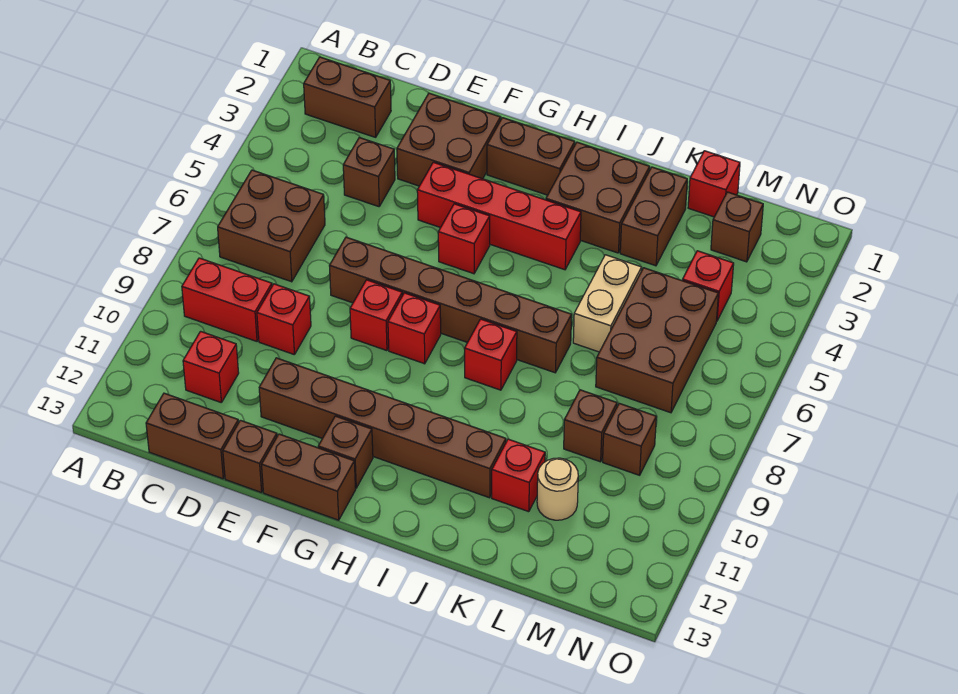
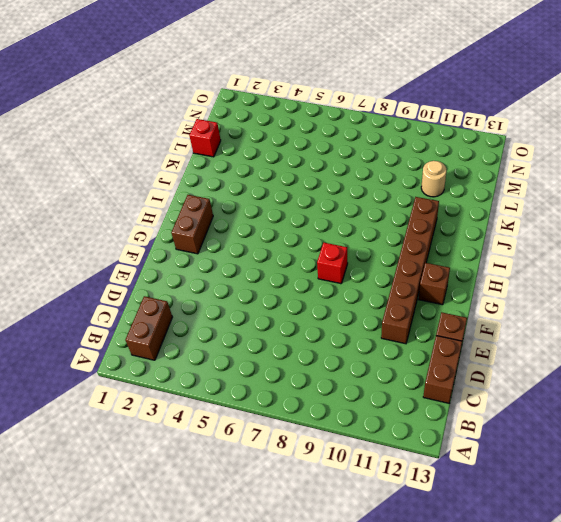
none -> brown 2x2 brick [218,170,325,282]
none -> red 1x2 brick [182,258,272,341]
none -> red 1x1 brick [183,331,239,403]
none -> brown 1x1 brick [343,138,395,207]

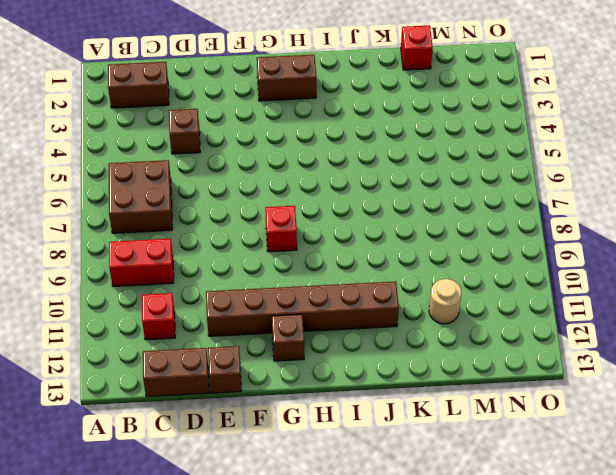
none -> red 1x1 brick [257,284,311,355]
none -> brown 2x2 brick [397,93,501,186]
none -> brown 1x6 brick [329,237,572,373]
none -> red 1x4 brick [417,162,581,270]

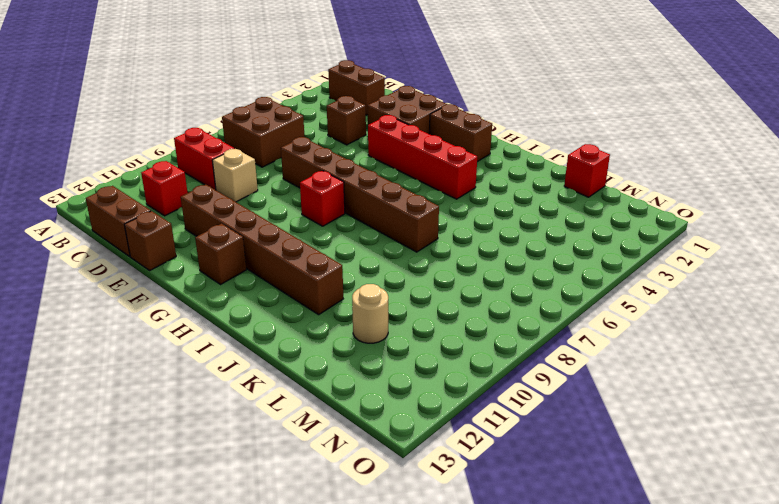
tan 1x1 brick [212,149,258,202] -> red 1x1 brick [257,284,311,355]
none -> red 1x1 brick [350,280,402,351]
none -> brown 1x2 brick [262,434,356,520]
none -> red 1x1 brick [438,204,490,274]
none -> brown 2x2 brick [546,142,650,253]

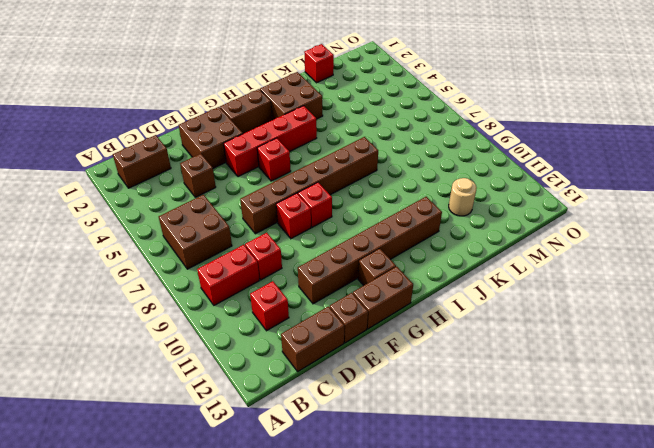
none -> red 1x1 brick [465,319,517,390]
none -> brown 1x2 brick [620,167,687,266]
none -> tan 1x2 brick [573,255,642,352]
none -> red 1x1 brick [492,439,545,512]

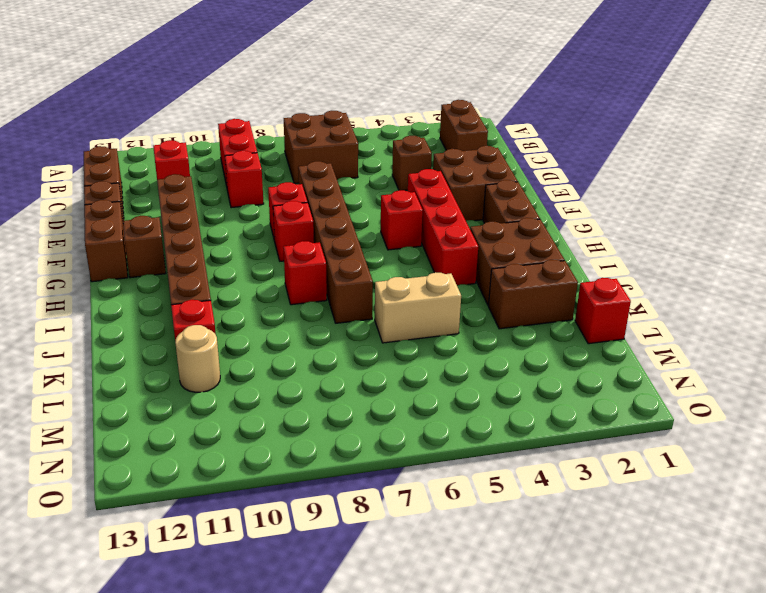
none -> brown 2x3 brick [596,268,718,413]
none -> brown 1x1 brick [564,390,617,462]
none -> brown 1x1 brick [711,192,763,262]
none -> red 1x1 brick [682,251,734,321]

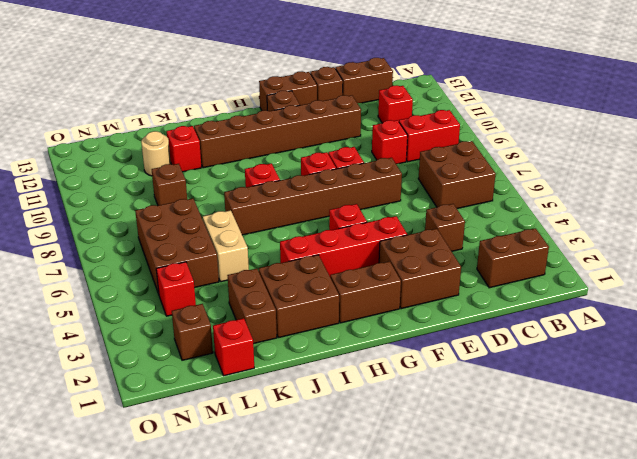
none -> brown 1x1 brick [603,403,656,475]

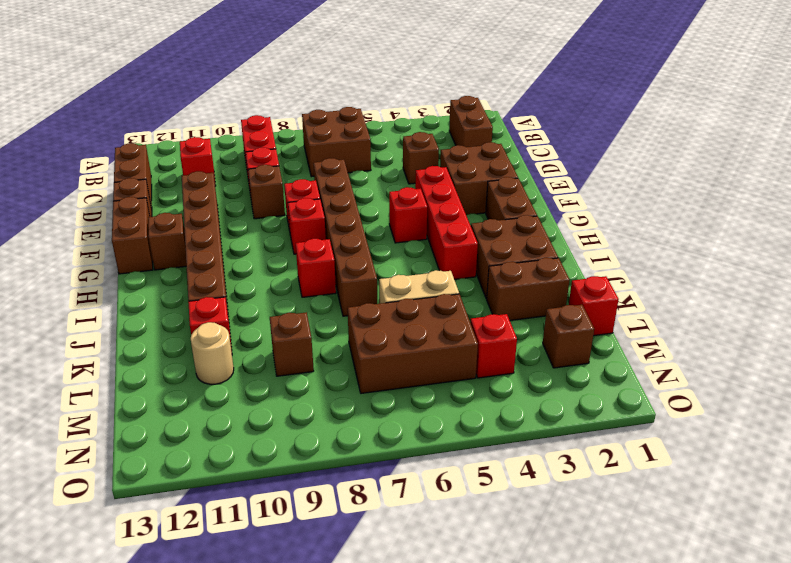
brown 1x1 brick [248,165,285,219] -> brown 1x1 brick moved to [603,403,656,475]

